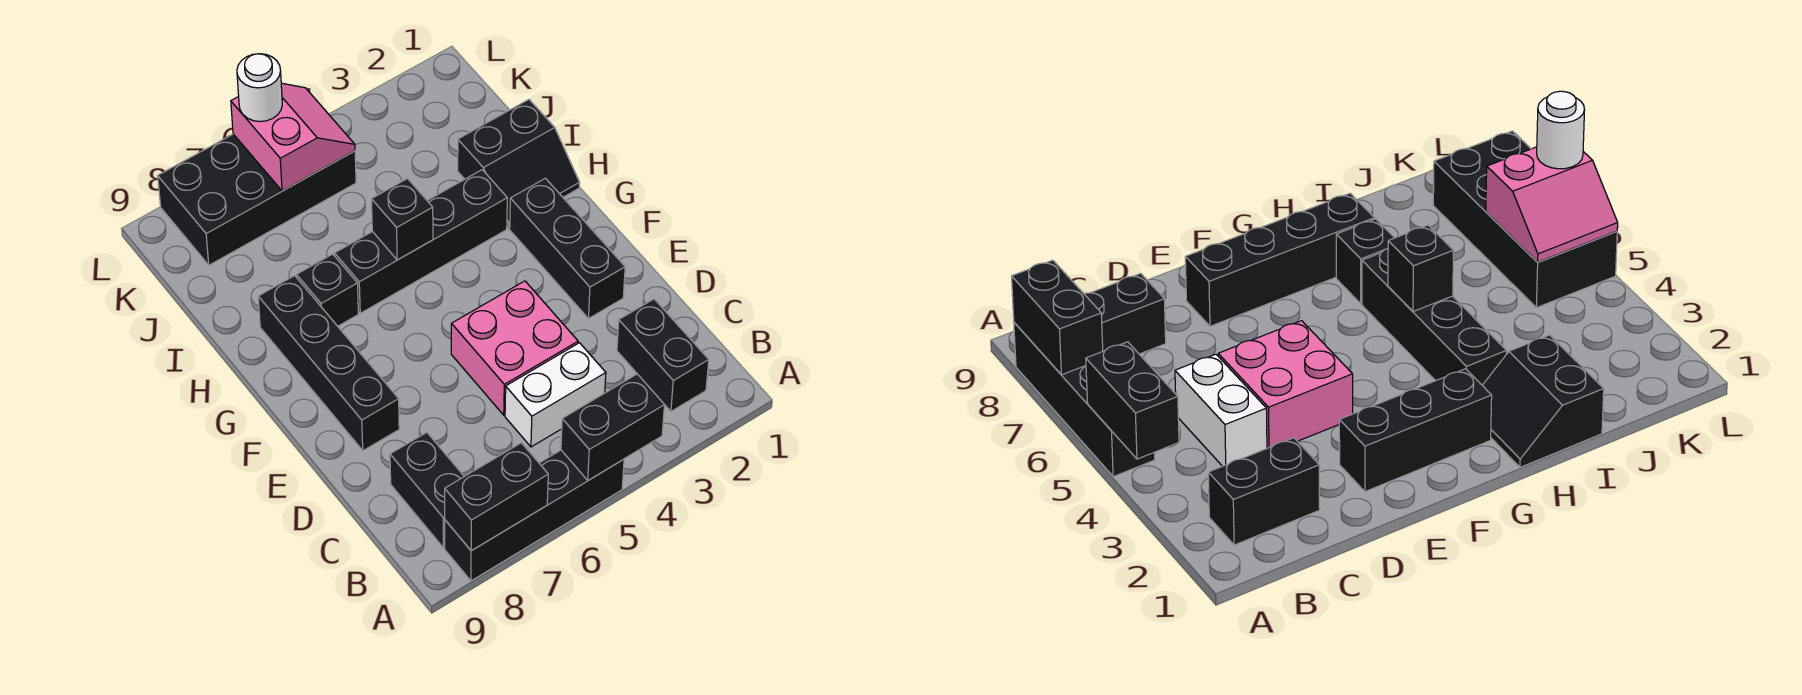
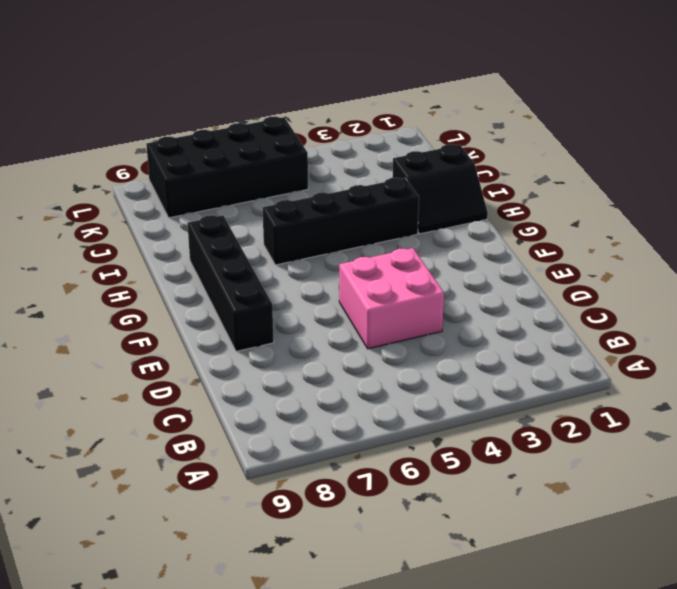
none -> black 1x4 brick [445,450,624,581]
none -> black 1x2 brick [617,299,709,411]
none -> black 1x2 brick [390,433,464,548]

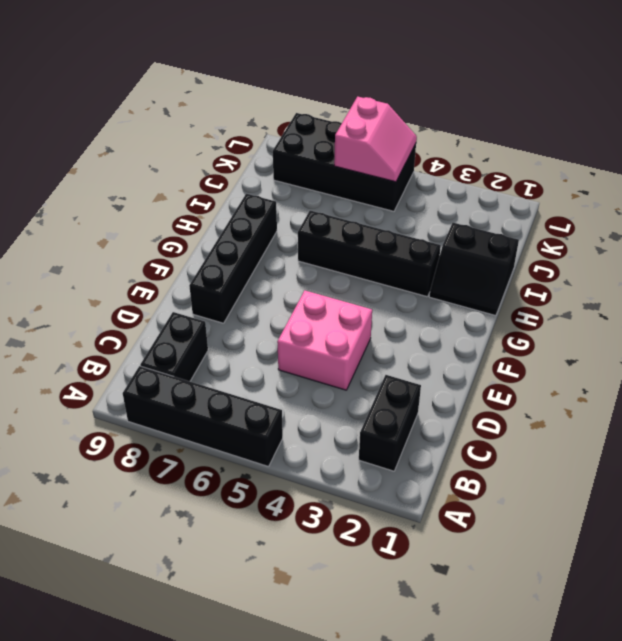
none -> white 1x2 brick [505,343,606,447]
none -> black 1x3 brick [510,178,625,319]
none -> black 1x1 brick [297,254,358,326]

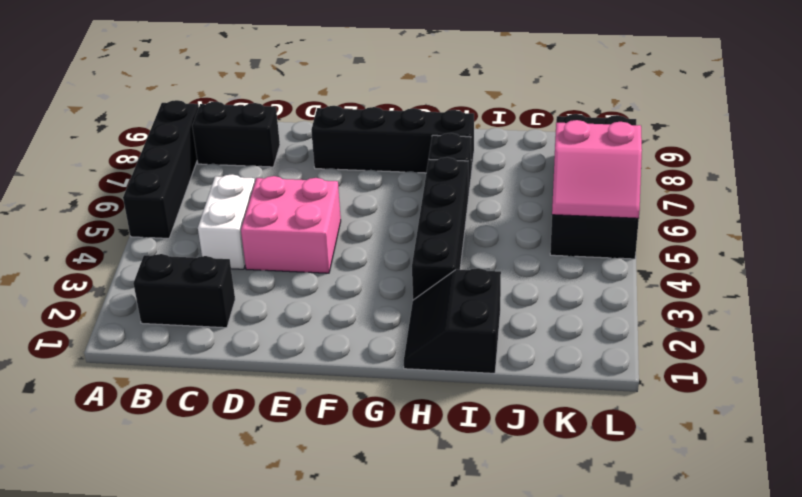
none -> black 1x3 brick [510,178,625,319]
none -> black 1x2 brick [561,374,664,480]
none -> black 1x2 brick [445,443,548,551]

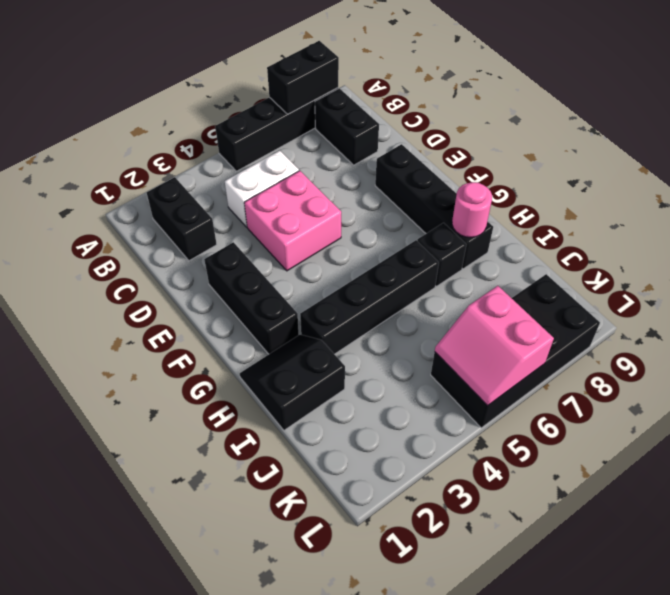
pink 1x1 round brick [452,182,492,237] -> none
none -> black 1x2 brick [561,374,664,480]
none -> black 1x1 brick [371,179,433,260]
none -> white 1x1 round brick [237,54,282,122]

